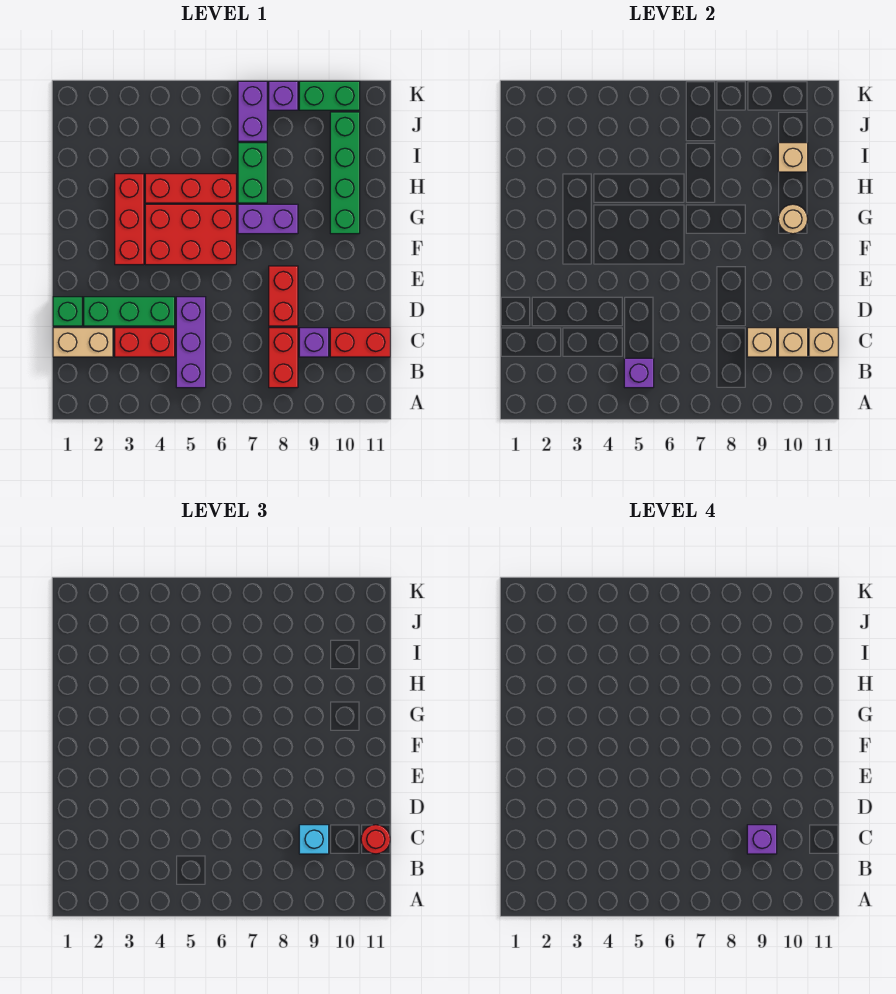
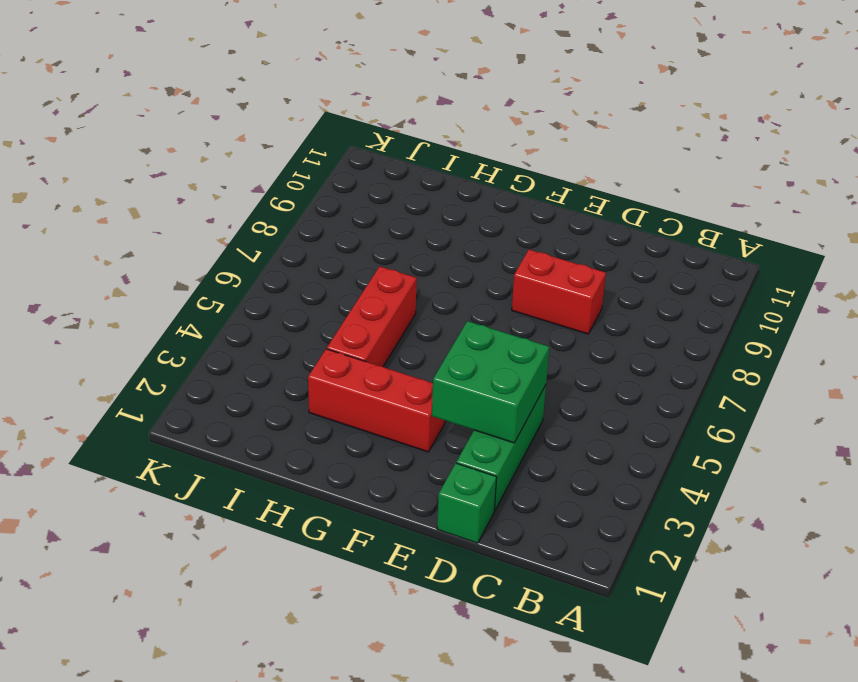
green 2x2 brick [432,321,549,443] -> none
none -> purple 1x3 brick [176,297,206,388]
none -> red 1x2 brick [269,328,298,388]
none -> tan 1x2 brick [53,328,113,357]

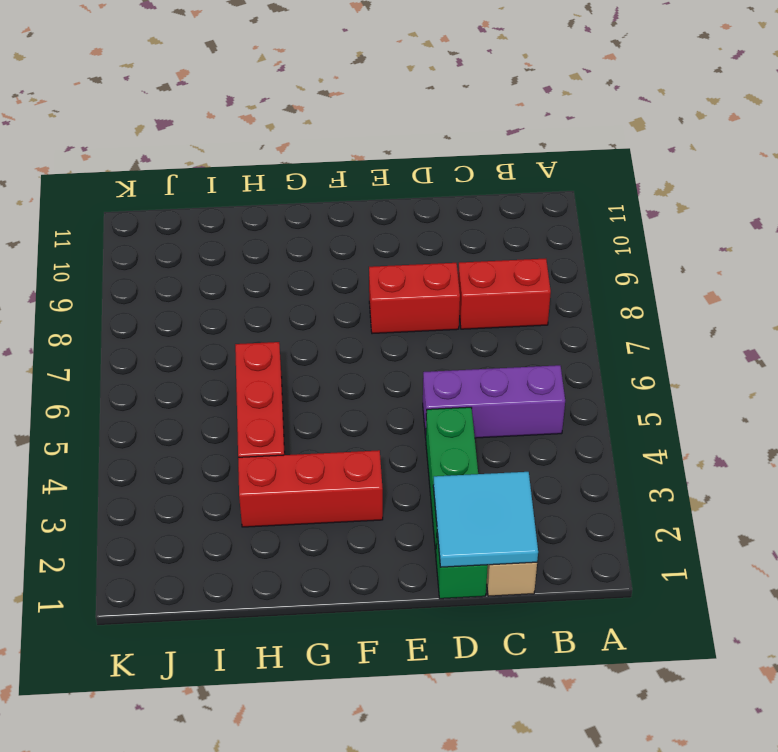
cyan 2x2 tile [433,472,538,567] -> none
none -> red 1x2 brick [115,328,175,357]
none -> purple 1x1 brick [299,328,329,357]
none -> red 1x2 brick [330,328,390,357]

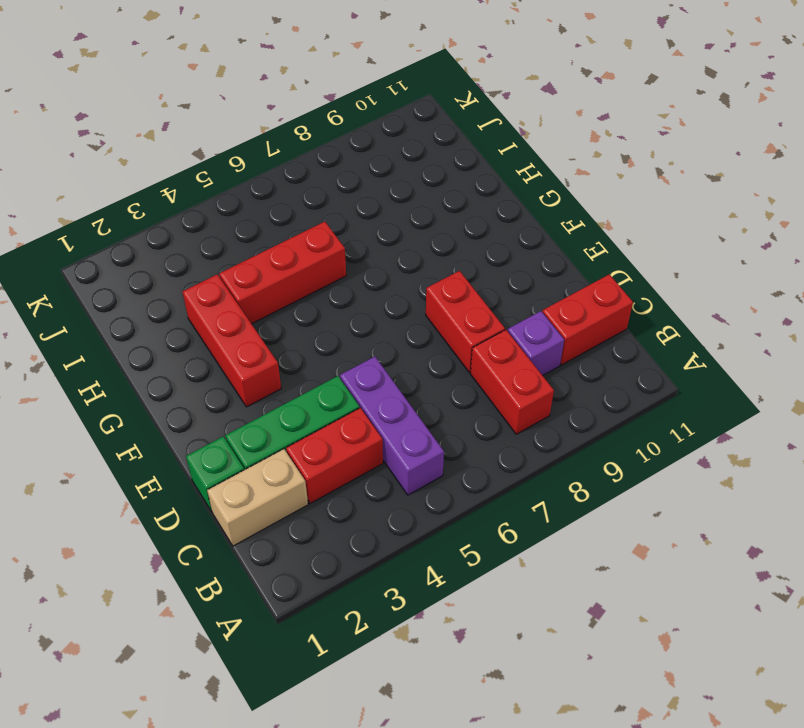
none -> red 2x3 brick [145,204,236,265]
none -> purple 1x2 brick [238,204,298,234]
none -> green 1x4 brick [330,112,360,234]

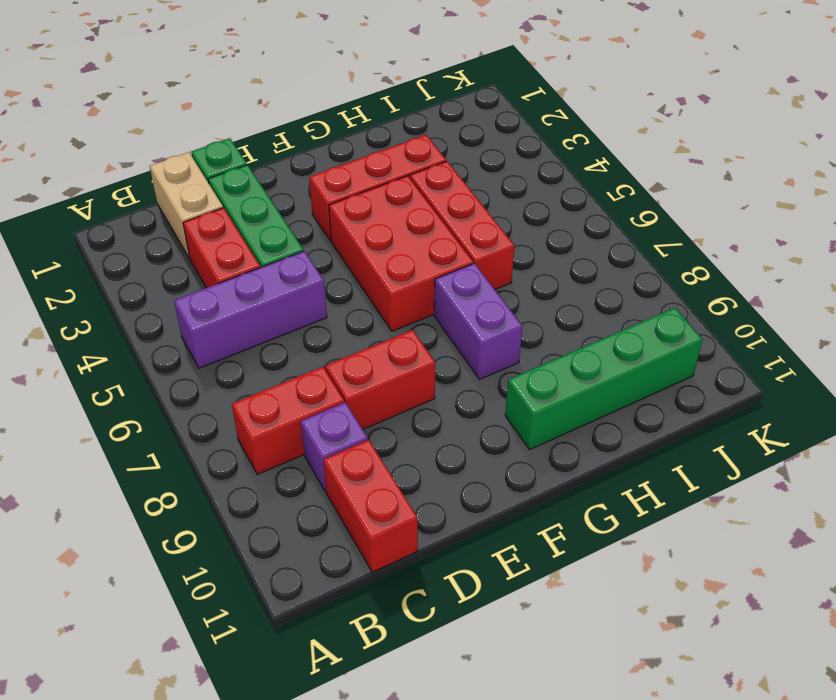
none -> green 1x2 brick [238,143,267,203]
none -> purple 1x2 brick [238,81,267,141]
none -> purple 1x1 brick [269,81,298,110]

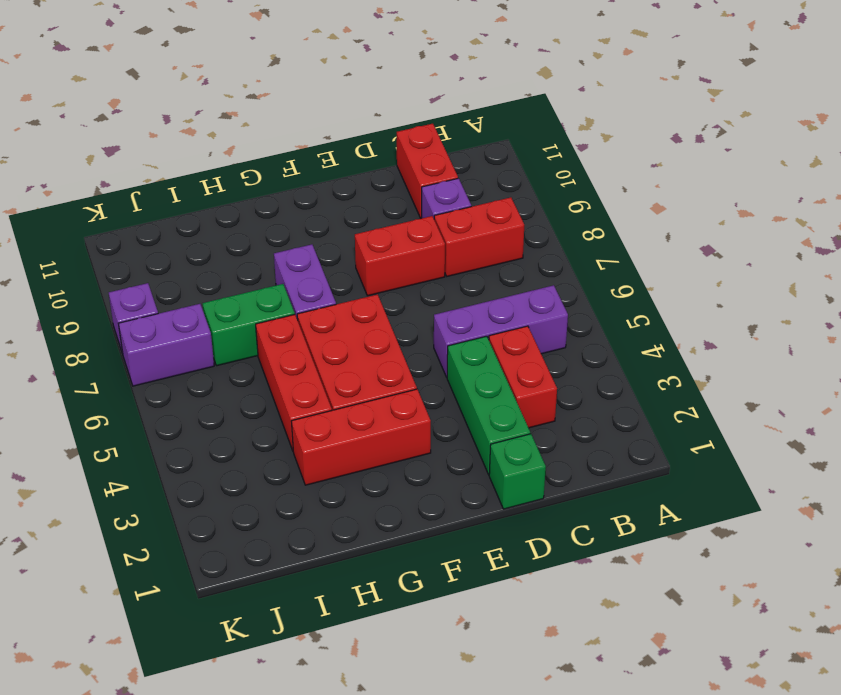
none -> tan 1x2 brick [53,328,113,357]
none -> green 1x4 brick [330,112,360,234]
none -> green 1x2 brick [299,81,360,110]

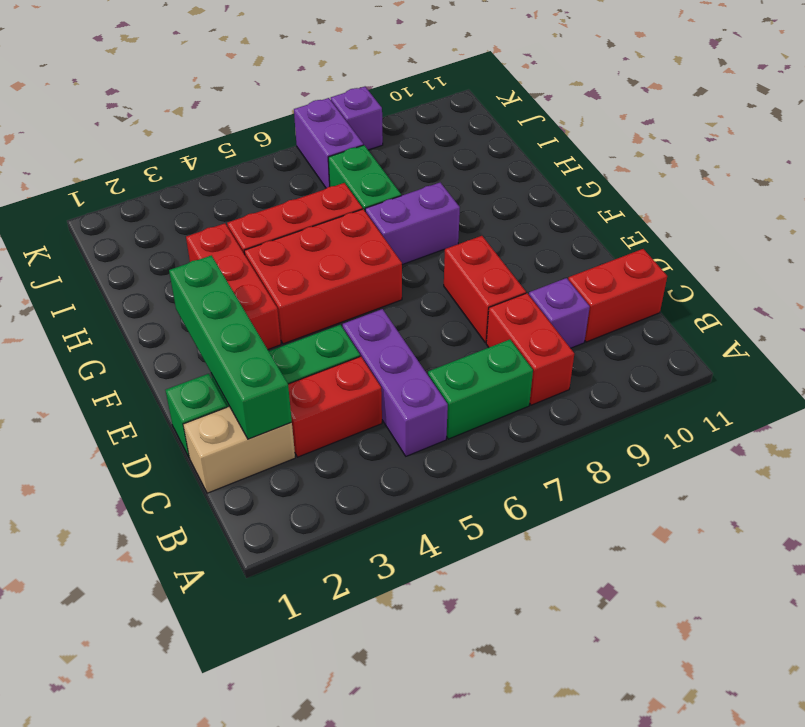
green 1x2 brick [428,340,533,439] -> green 1x2 brick moved to [299,81,360,110]
green 1x4 brick [169,255,292,439] -> green 1x4 brick moved to [330,112,360,234]
none -> purple 1x1 brick [624,358,654,388]
none -> tan 1x1 brick [747,328,777,357]
none -> tan 1x1 brick [778,328,808,357]

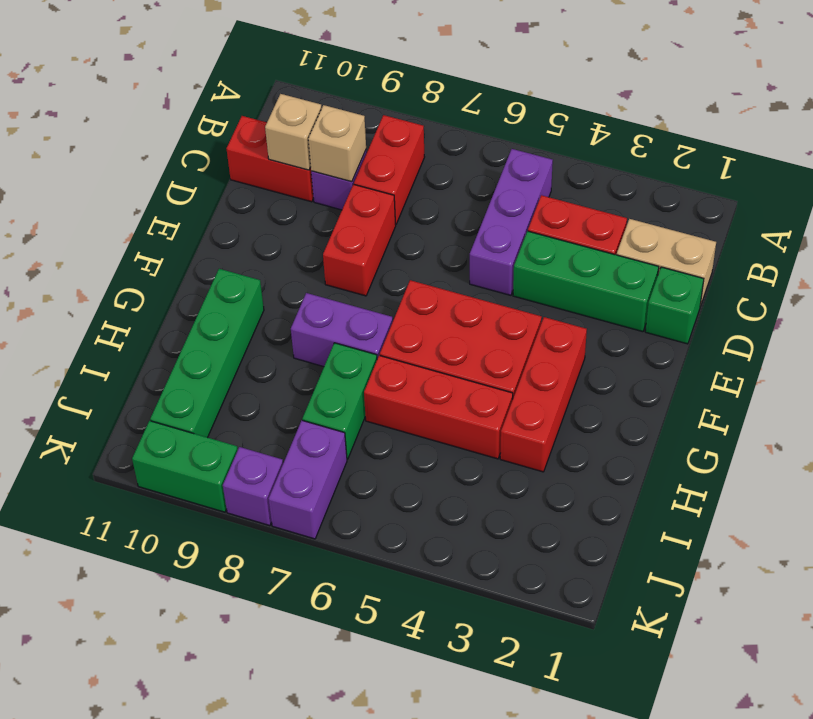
none -> purple 1x1 brick [624,358,654,388]
none -> tan 1x1 brick [809,328,838,357]
none -> tan 1x1 round brick [778,204,808,234]

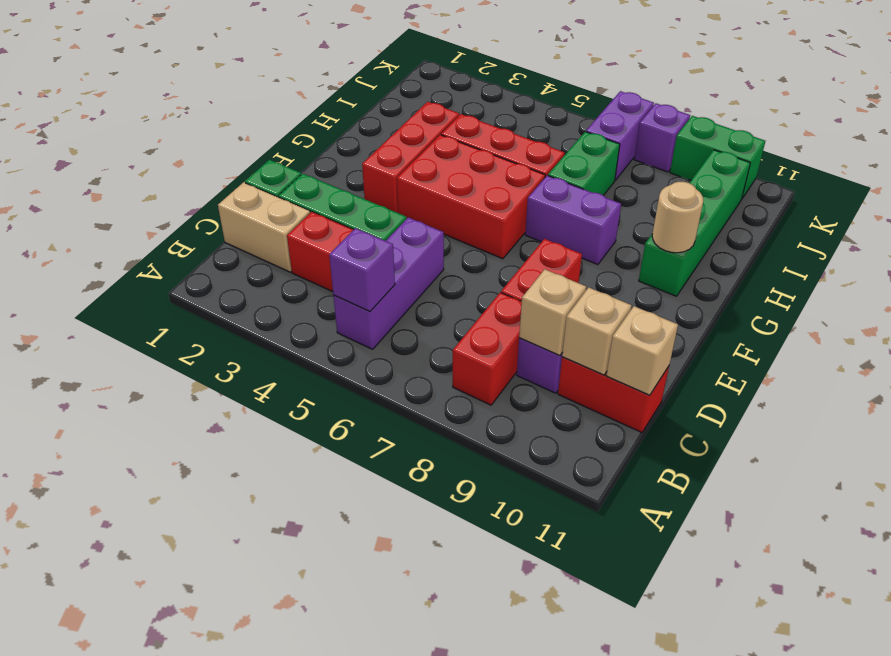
none -> tan 1x1 brick [778,143,808,172]
none -> cyan 1x1 brick [299,825,329,854]
none -> red 1x1 round brick [361,825,390,854]

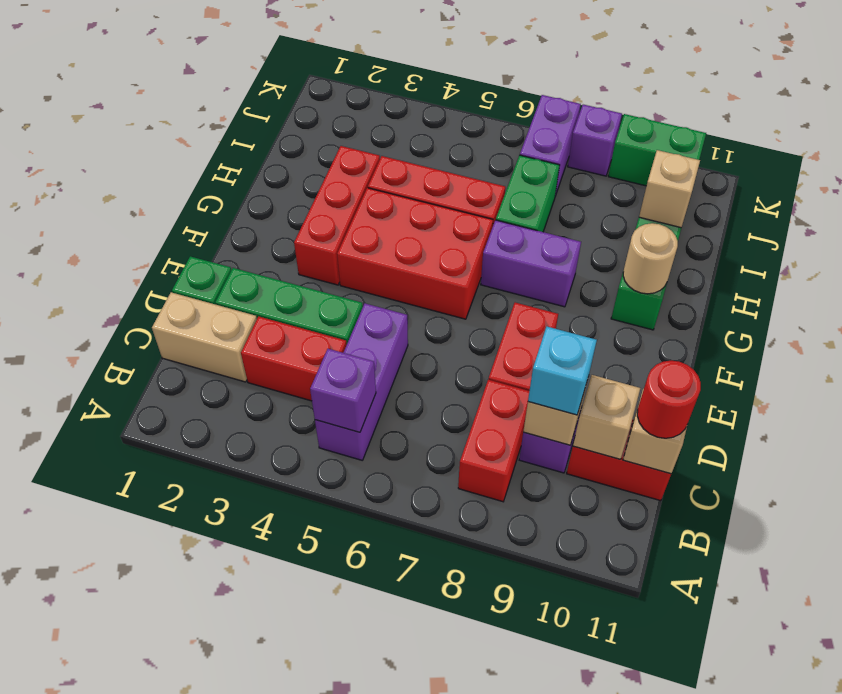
none -> purple 1x1 brick [747,825,777,854]

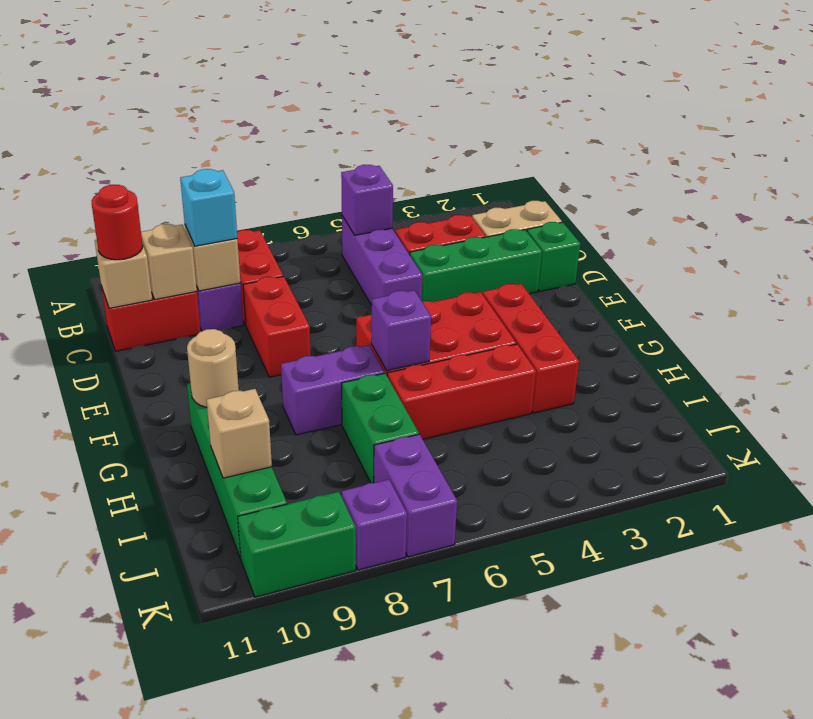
purple 1x1 brick [371,290,431,371] -> purple 1x1 brick moved to [747,825,777,854]

